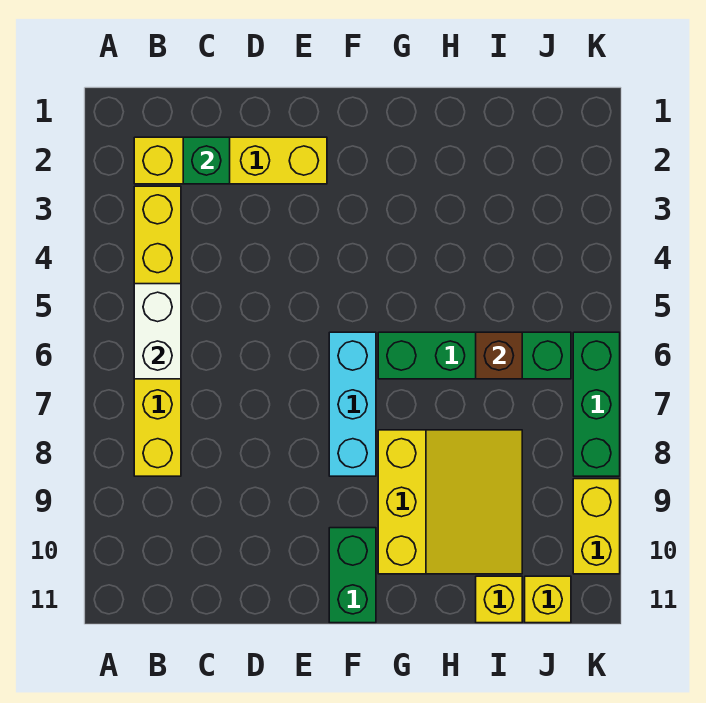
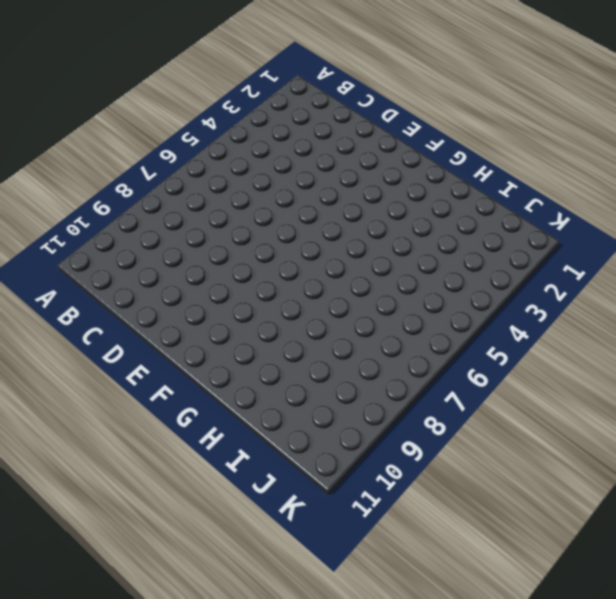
none -> yellow 1x4 brick [134,137,327,184]
none -> yellow 1x6 brick [134,186,181,476]
none -> cyan 1x3 brick [329,332,376,476]

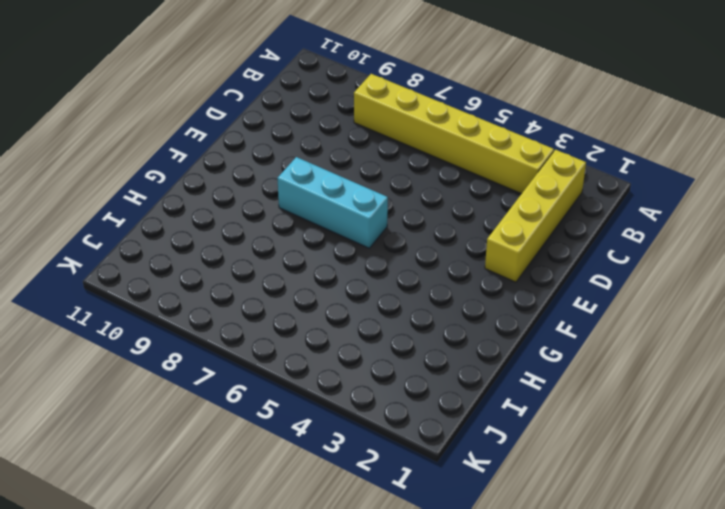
none -> green 1x2 brick [329,528,376,623]
none -> green 1x4 brick [378,332,571,379]
none -> yellow 3x3 slope [378,430,522,574]

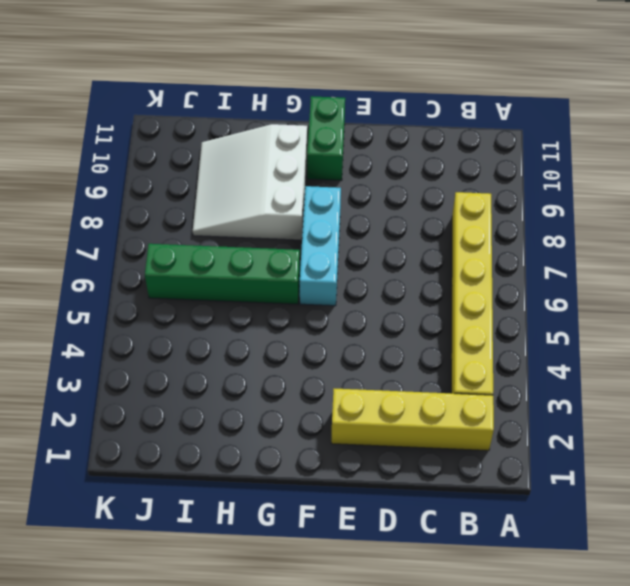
white 3x3 slope [193,124,307,240] -> yellow 3x3 slope [378,430,522,574]
none -> yellow 1x1 brick [476,576,522,623]
none -> yellow 1x1 brick [525,576,571,623]
none -> green 1x3 brick [573,332,620,476]

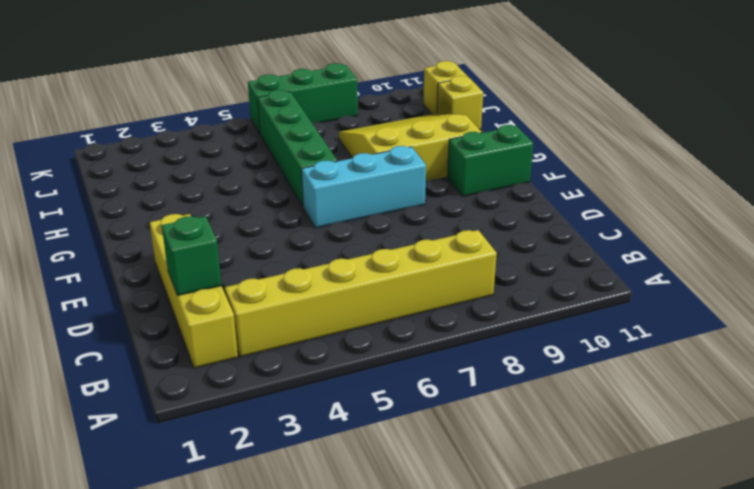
none -> yellow 1x2 brick [573,479,620,574]
none -> white 1x2 brick [134,284,181,379]
none -> brown 1x1 brick [476,332,522,379]

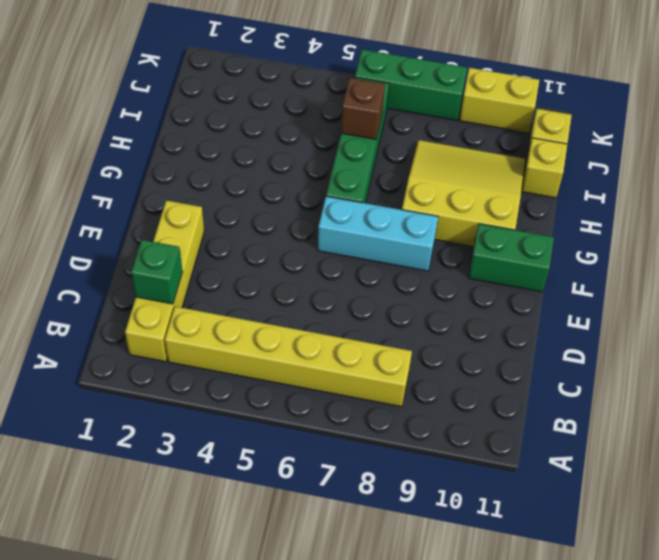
none -> white 1x2 brick [134,284,181,379]

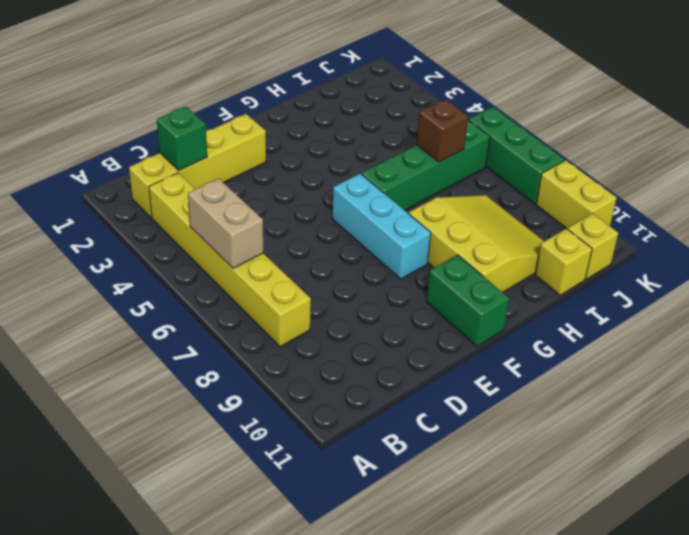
tan 1x2 brick [188,178,263,269] -> white 1x2 brick [134,284,181,379]

